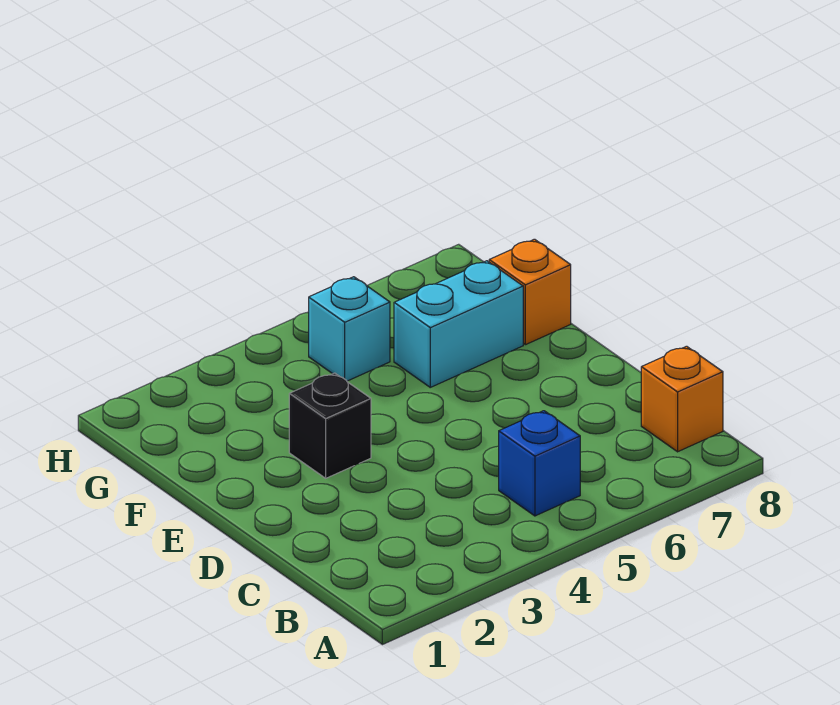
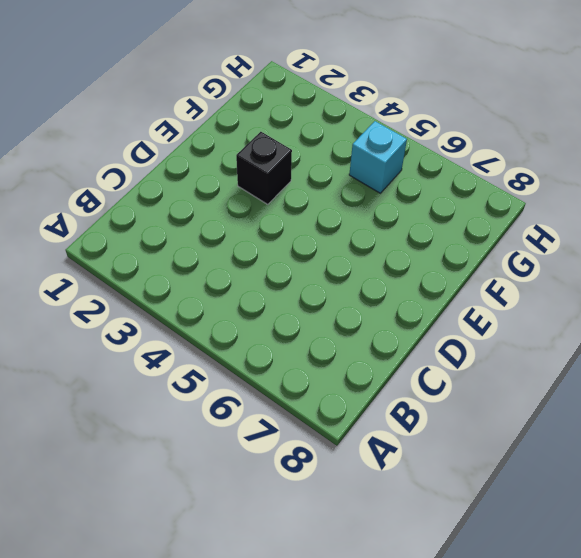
none -> blue 1x1 brick [499,411,580,516]
none -> orange 1x1 brick [641,346,723,452]

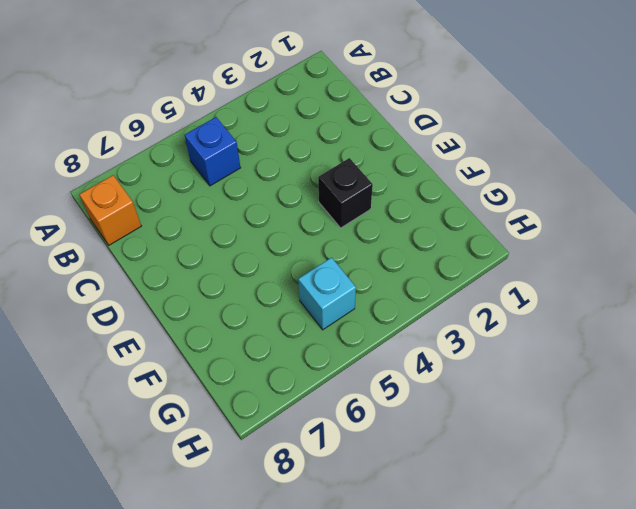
none -> cyan 1x2 brick [394,261,523,387]
none -> orange 1x1 brick [489,239,571,345]

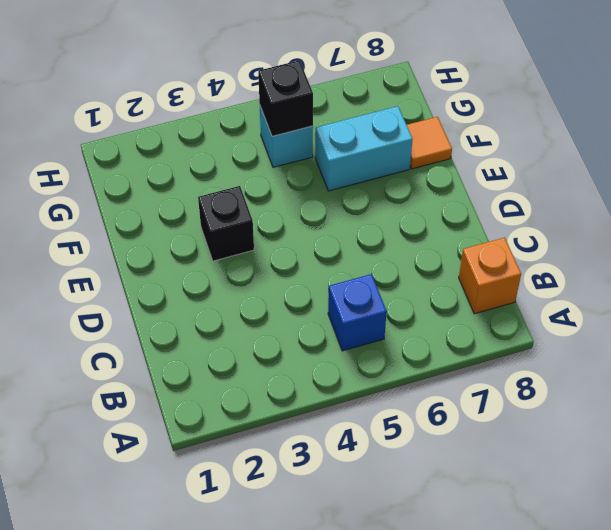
orange 1x1 tile [407,117,452,169] -> orange 1x1 brick [489,239,571,345]
black 1x1 brick [258,60,313,136] -> none

